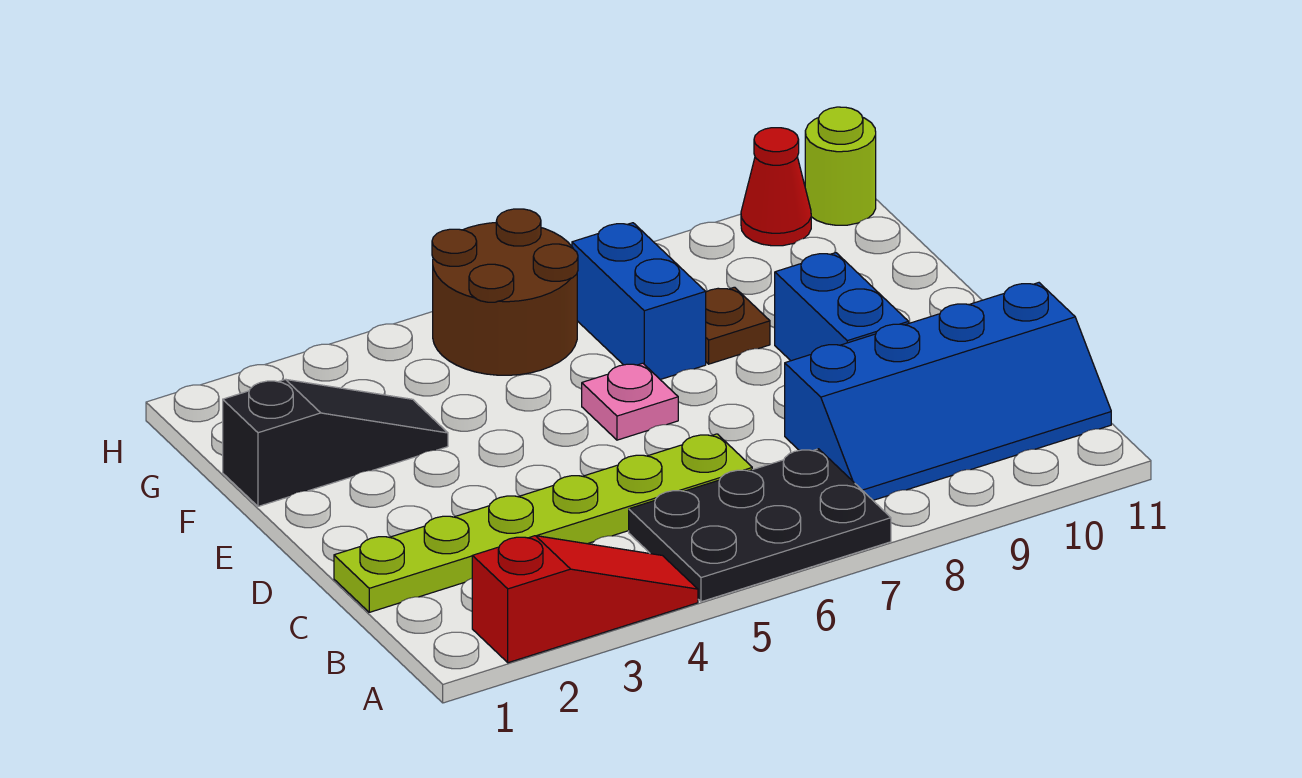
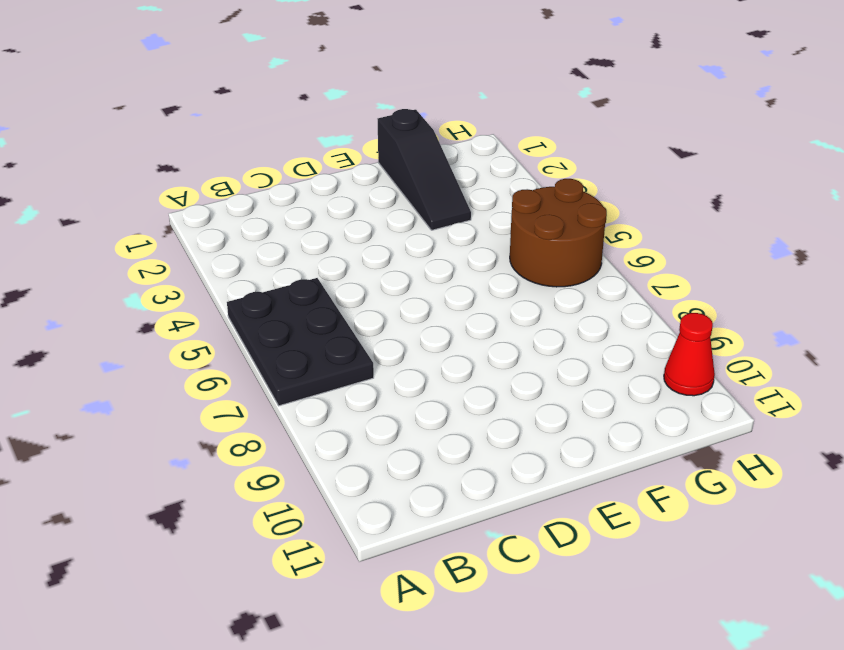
none -> red 1x3 slope [472,536,698,663]
none -> blue 2x4 slope [785,283,1111,500]
none -> lime 1x6 plate [334,434,752,612]

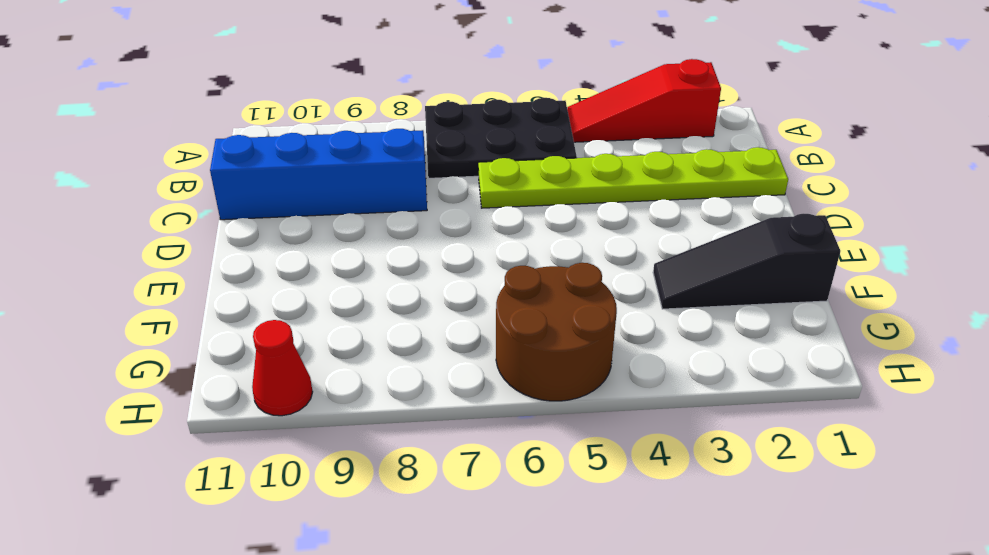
none -> blue 1x2 brick [775,253,909,361]
none -> pink 1x1 plate [582,363,678,440]
none -> blue 1x2 brick [572,223,706,380]

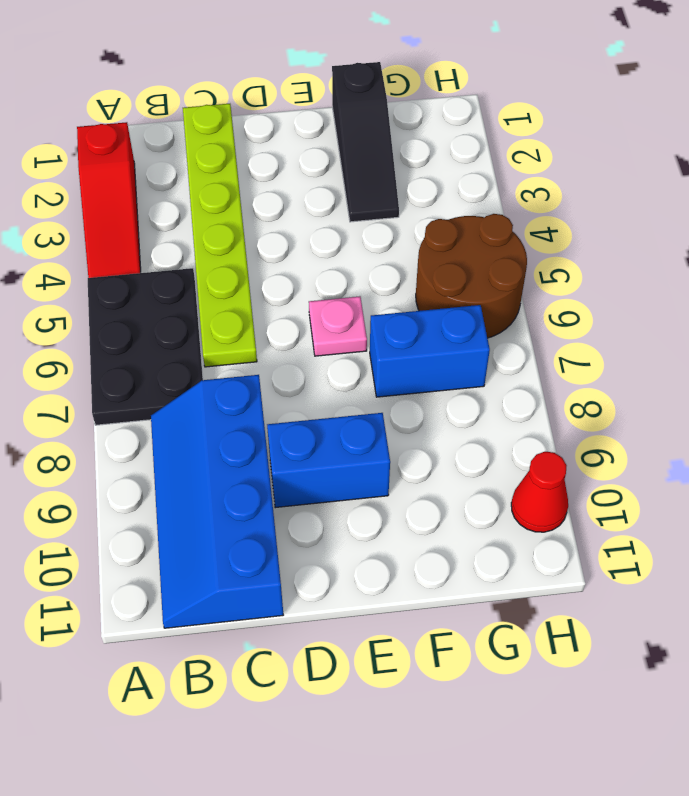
none -> brown 1x1 plate [706,287,770,364]
none -> lime 1x1 round brick [805,107,876,225]

